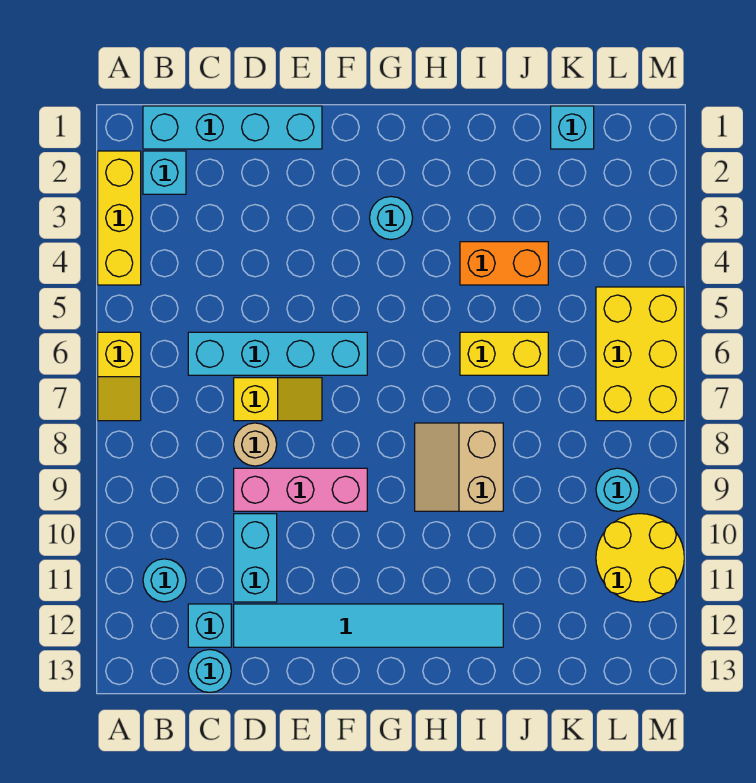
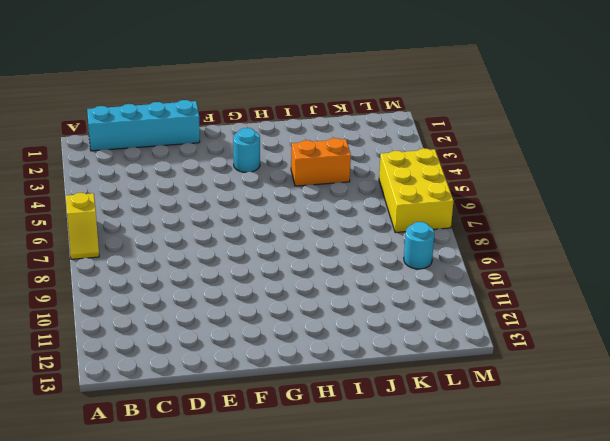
none -> yellow 1x3 brick [98,151,141,285]
none -> cyan 1x1 brick [143,151,186,194]
none -> cyan 1x1 round brick [143,559,186,602]

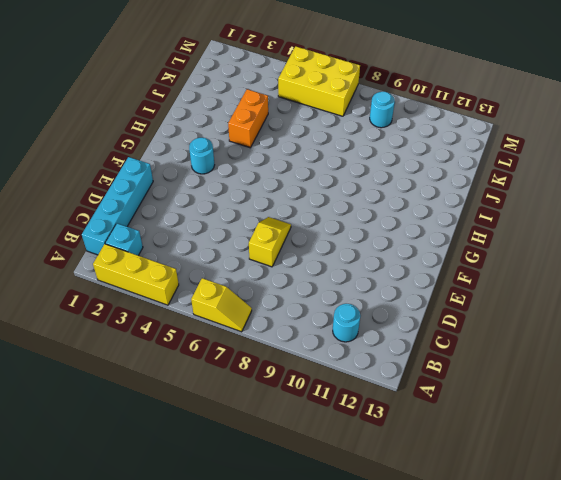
none -> cyan 1x4 brick [188,332,367,375]
none -> cyan 1x1 brick [188,604,231,647]
none -> cyan 1x1 round brick [188,650,231,693]

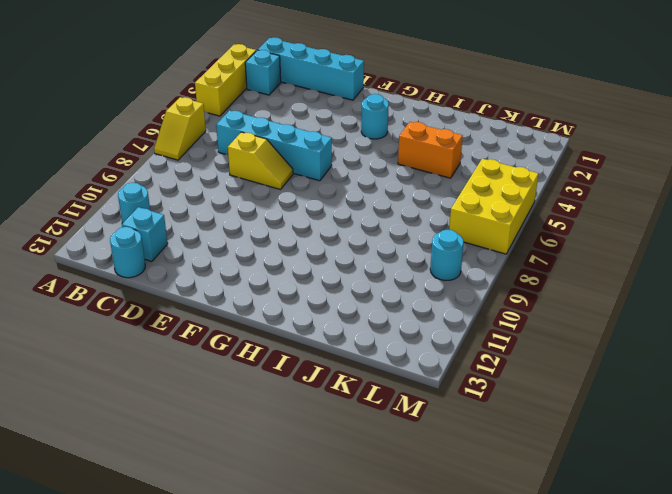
none -> tan 1x1 round brick [234,423,277,466]
none -> pink 1x3 brick [234,468,367,511]
none -> cyan 1x2 brick [234,514,277,602]

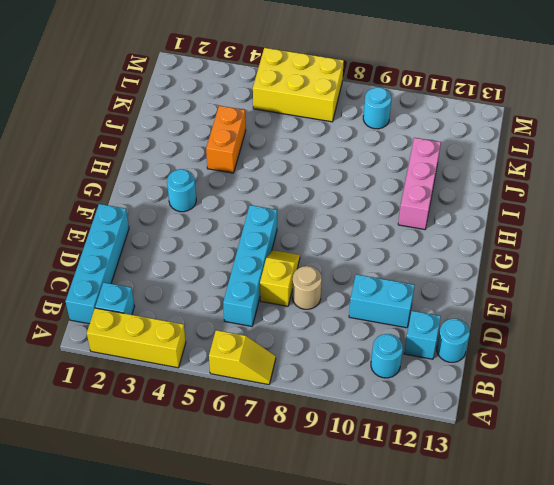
pink 1x3 brick [398,138,441,229] -> pink 1x3 brick moved to [234,468,367,511]
none -> cyan 1x6 tile [234,604,503,647]
none -> tan 2x2 slope [415,423,503,511]
none -> yellow 1x2 brick [460,332,548,375]

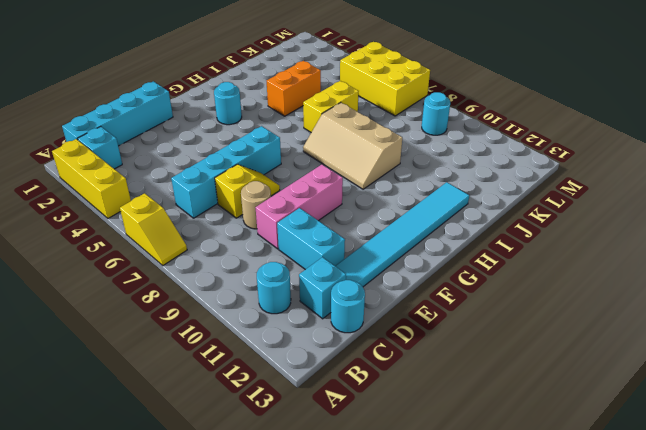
tan 2x3 slope [303,103,402,189] -> tan 2x2 slope [415,423,503,511]
none -> cyan 1x1 brick [551,106,594,149]
none -> yellow 2x2 round brick [596,514,684,602]

